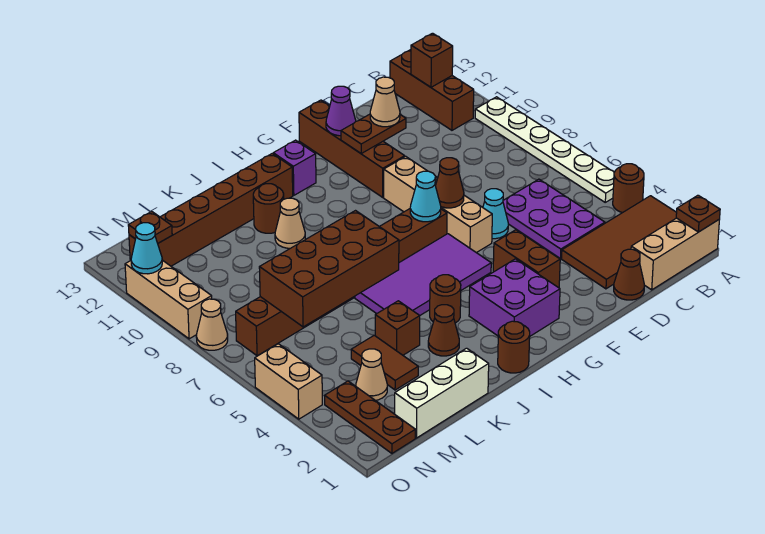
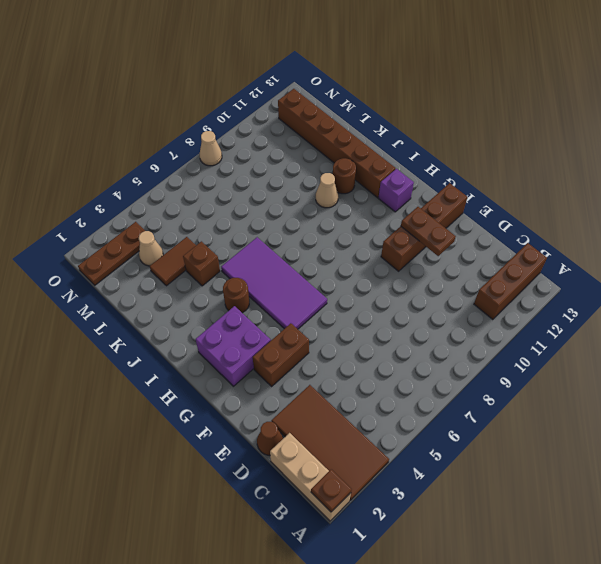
none -> brown 1x1 round brick [613,164,644,213]
none -> white 1x6 plate [475,97,614,202]
none -> purple 2x3 plate [503,179,605,258]
none -> cyan 1x1 cone [483,189,508,239]

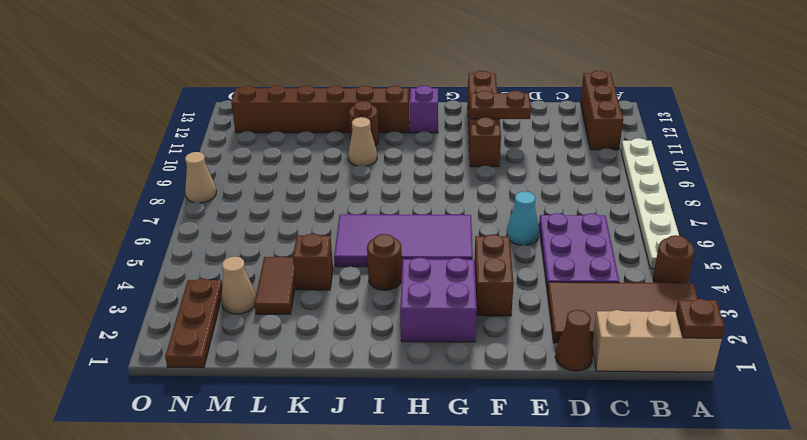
none -> tan 1x4 brick [384,157,492,253]
none -> brown 1x8 brick [236,209,447,356]
none -> brown 1x1 round brick [498,321,530,373]
none -> brown 1x1 cone [428,305,459,356]

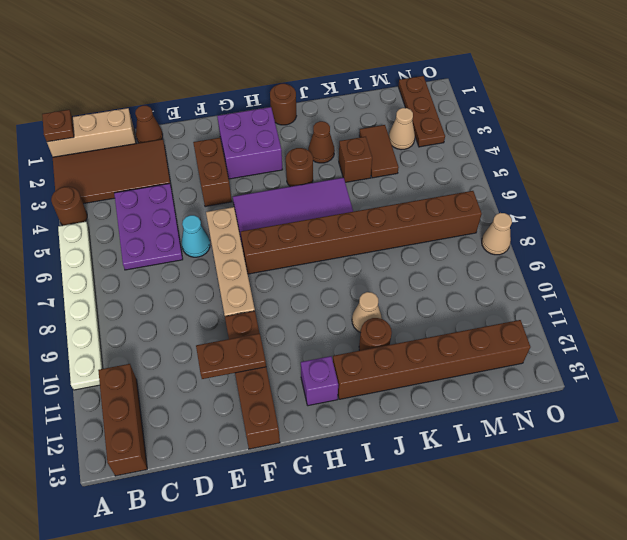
none -> white 1x3 brick [395,348,489,438]
none -> tan 1x2 brick [255,344,322,419]
none -> tan 1x3 brick [125,260,212,339]
none -> brown 1x1 brick [411,33,453,87]

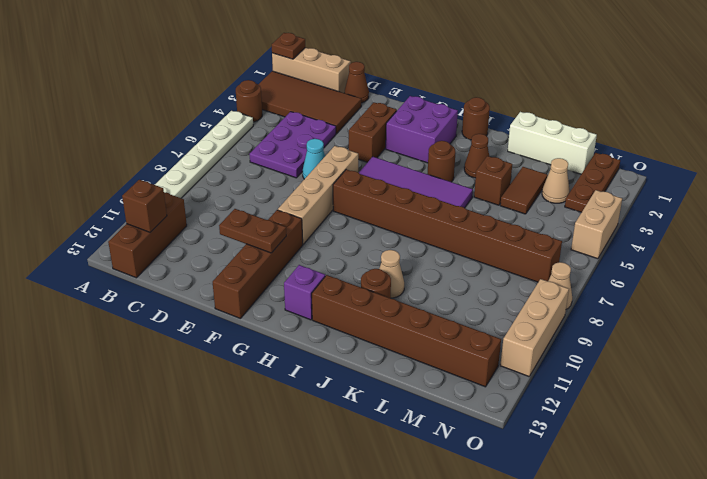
none -> brown 1x1 cone [435,158,464,208]
none -> purple 1x1 cone [326,86,356,136]
none -> cyan 1x1 cone [410,171,441,222]
none -> brown 2x4 brick [259,211,399,327]

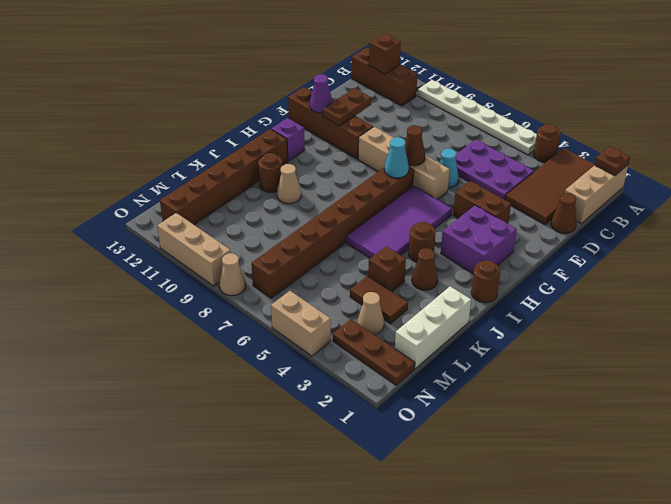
none -> brown 2x4 brick [259,211,399,327]
none -> brown 1x1 plate [128,212,172,243]
none -> cyan 1x1 cone [131,223,162,274]
none -> tan 1x1 cone [370,77,400,127]

